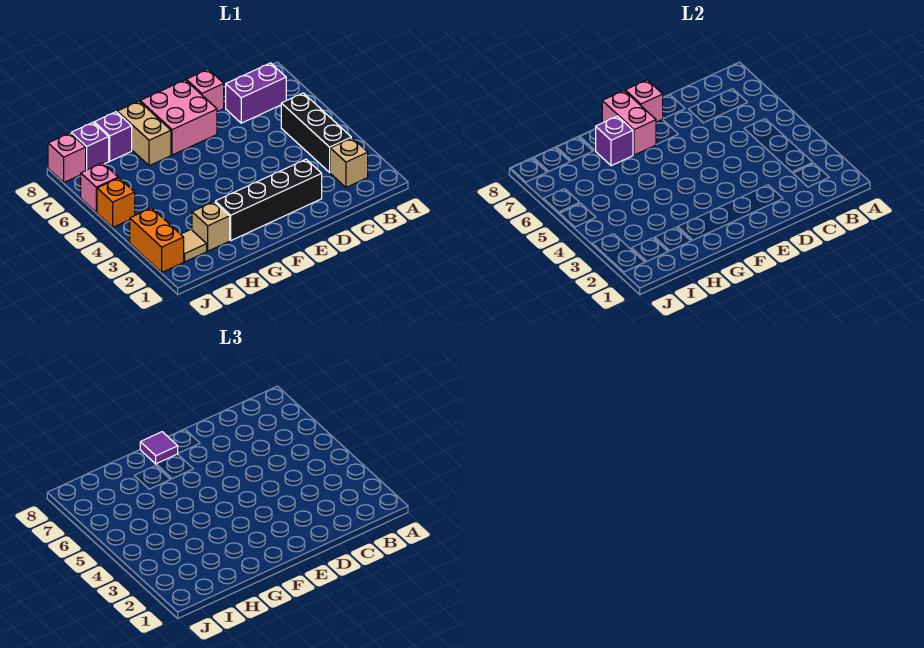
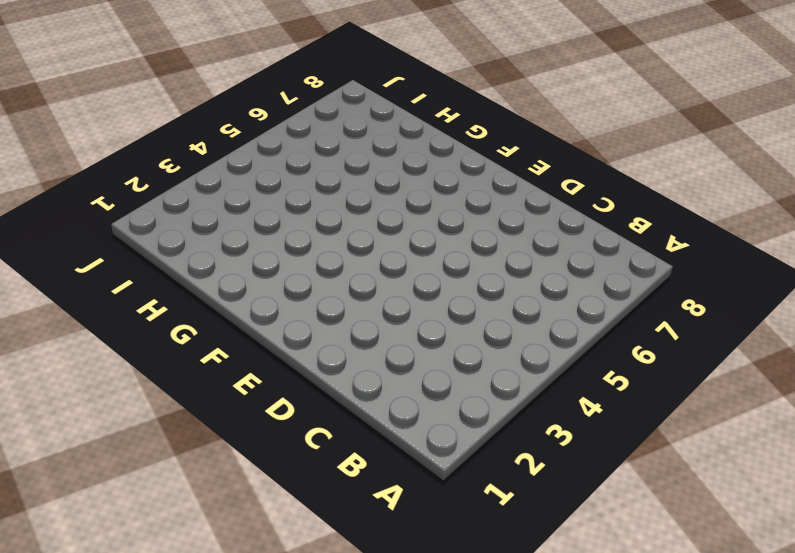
none -> tan 1x1 brick [330,138,368,187]
none -> black 1x3 brick [281,93,351,172]
none -> purple 1x2 brick [226,63,286,123]

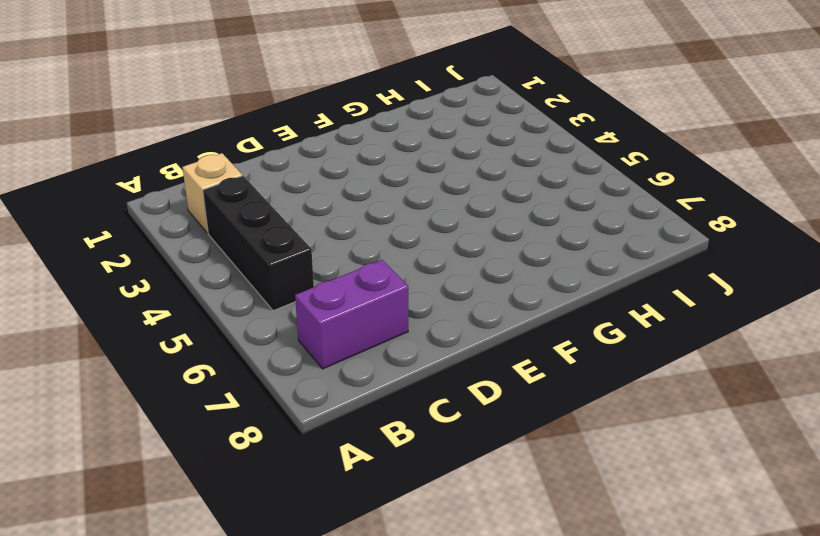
none -> black 1x4 brick [215,159,322,240]
none -> pink 1x1 brick [186,69,224,112]
none -> pink 2x2 brick [140,80,217,155]

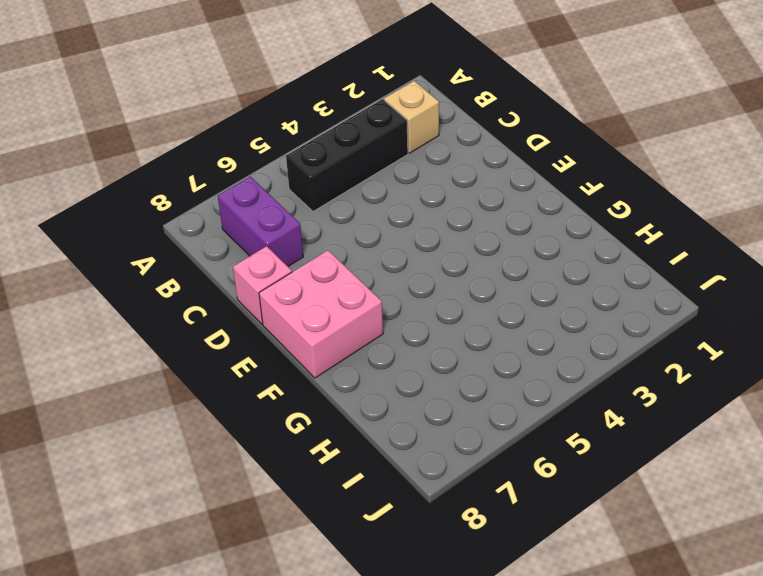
none -> black 1x4 brick [215,159,322,240]
none -> tan 1x2 brick [117,101,171,166]
none -> tan 1x1 brick [192,202,230,251]

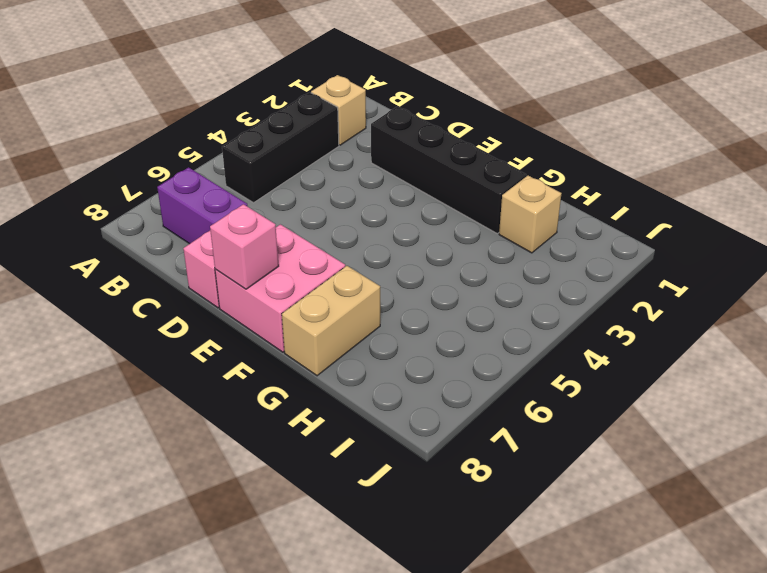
none -> purple 1x1 brick [94,112,132,161]
none -> tan 1x1 tile [181,230,207,262]
none -> purple 1x1 brick [71,123,109,170]

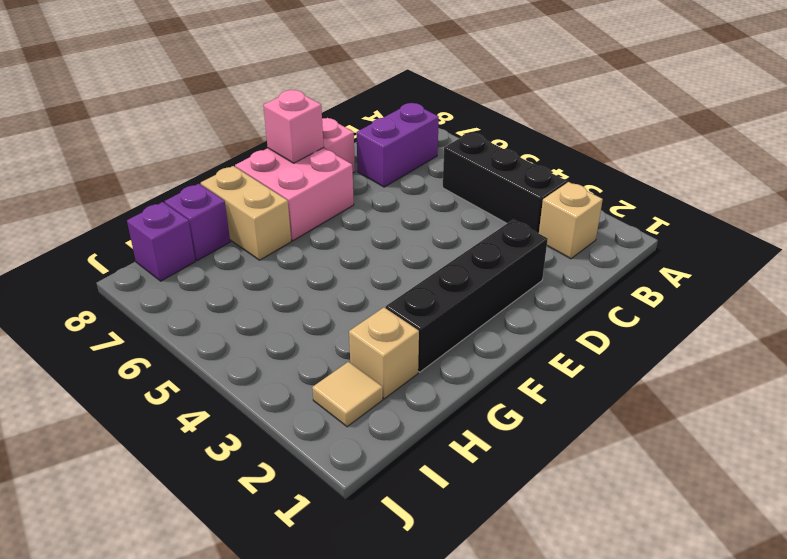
none -> orange 1x2 brick [130,208,184,272]
none -> orange 1x1 brick [97,178,135,227]
none -> pink 1x1 brick [81,163,118,212]

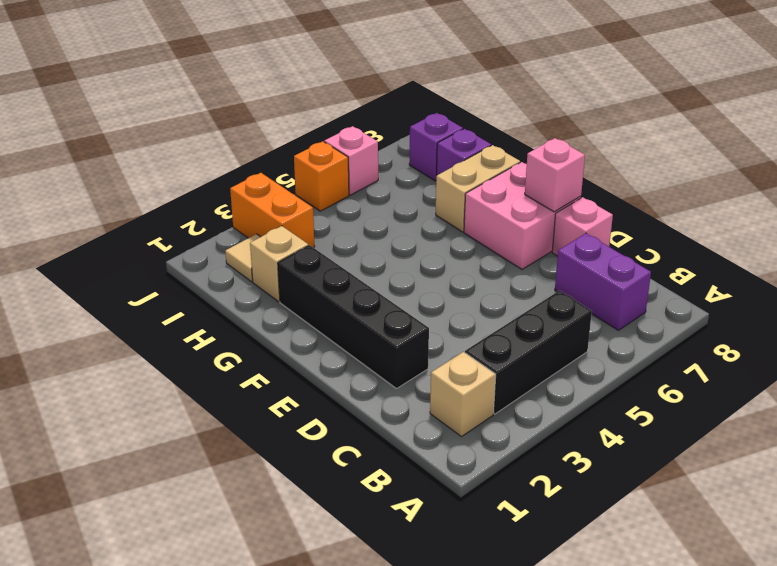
orange 1x2 brick [230,173,315,248] -> orange 1x2 brick turned to [130,208,184,272]
none -> pink 1x1 brick [48,133,86,182]
none -> pink 1x2 brick [602,91,656,155]
none -> purple 1x1 brick [596,116,633,166]

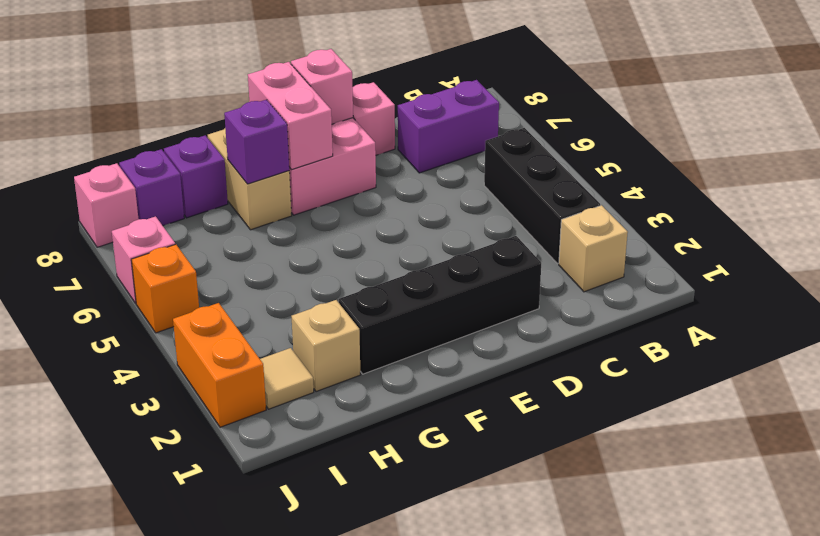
none -> purple 1x1 tile [140,432,178,464]

